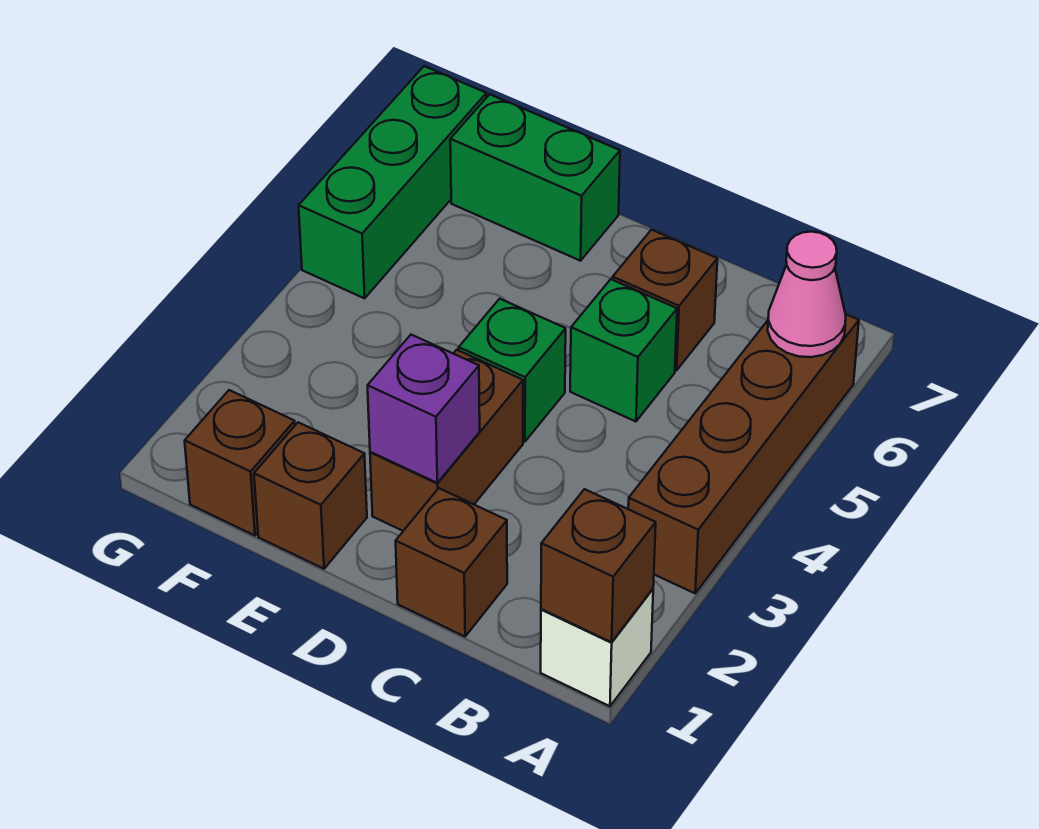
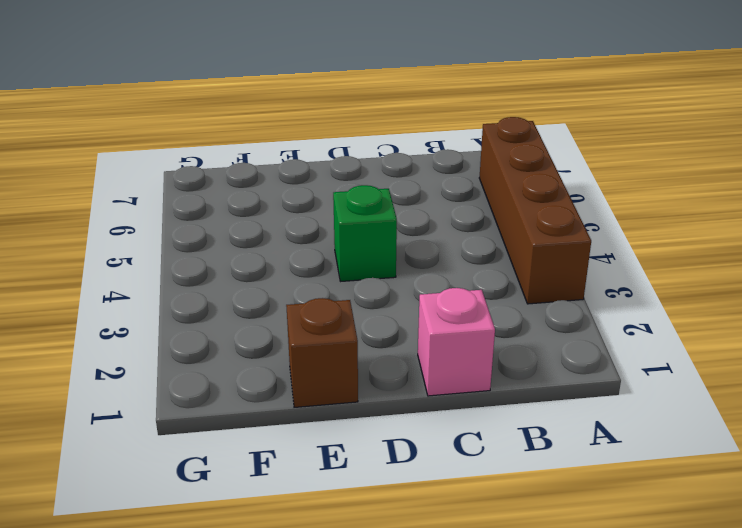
pink 1x1 brick [418,288,495,396] -> brown 1x1 brick [396,488,507,636]
none -> white 1x1 brick [541,589,653,706]
none -> green 1x1 brick [570,279,677,421]
none -> brown 1x1 brick [613,230,717,371]

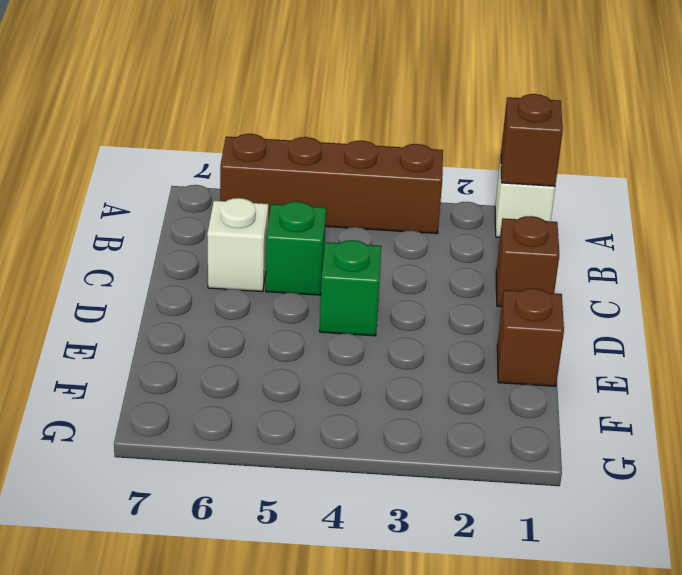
white 1x1 brick [207,198,268,292] -> brown 1x1 brick [613,230,717,371]
none -> brown 1x2 brick [370,350,523,531]
none -> green 1x2 brick [450,94,620,261]
none -> brown 1x1 brick [185,390,295,536]

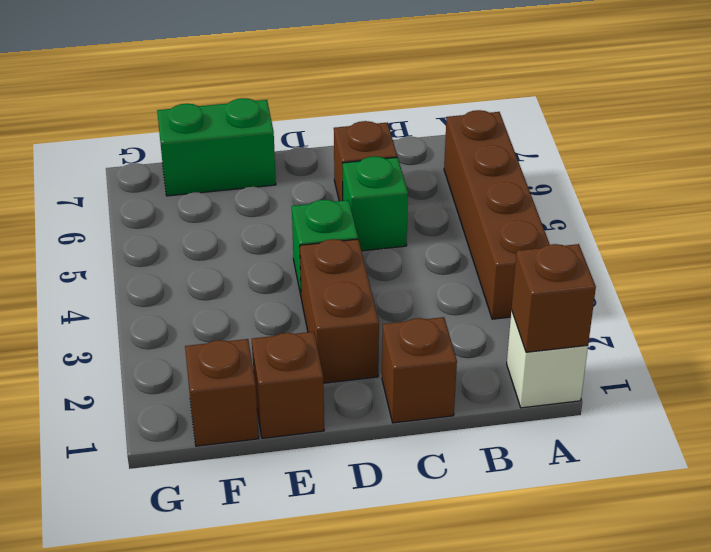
none -> green 1x3 brick [299,66,486,298]
none -> pink 1x1 cone [768,232,846,357]
none -> purple 1x1 brick [368,335,480,483]

